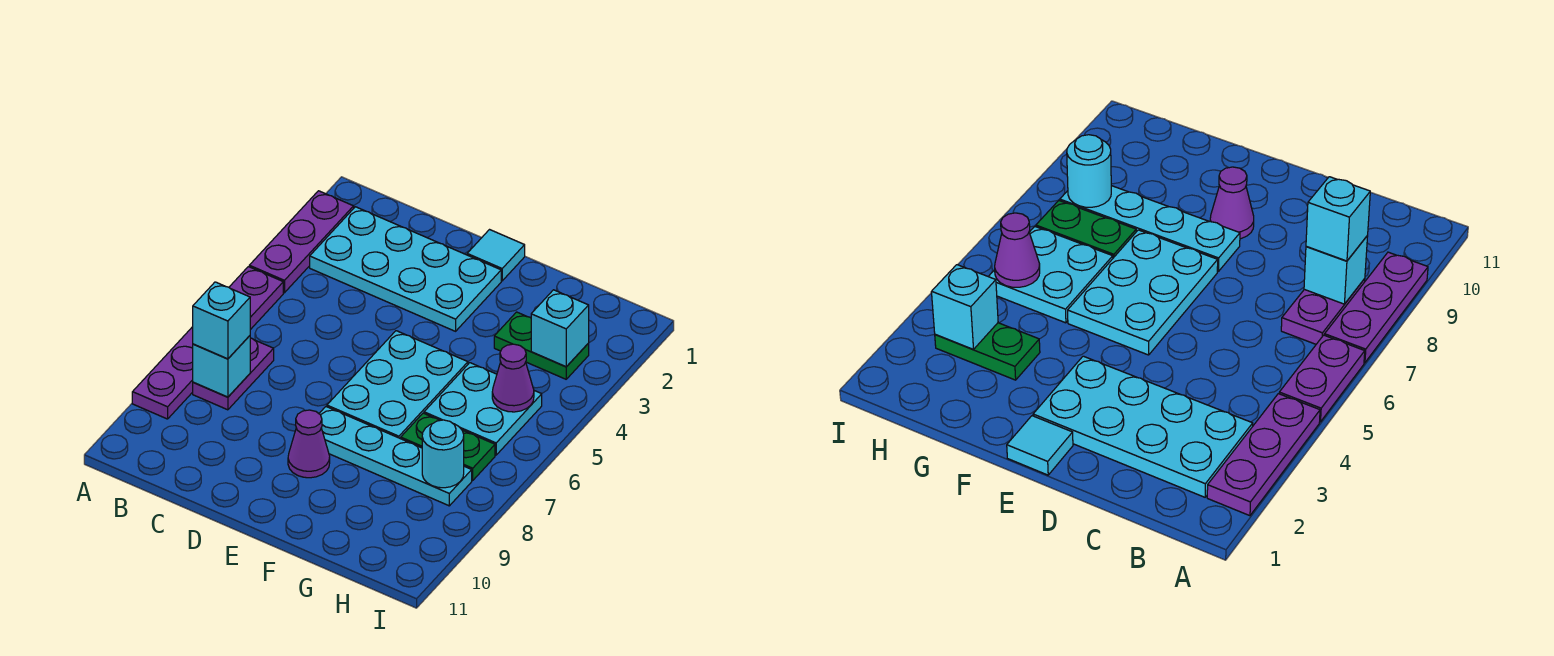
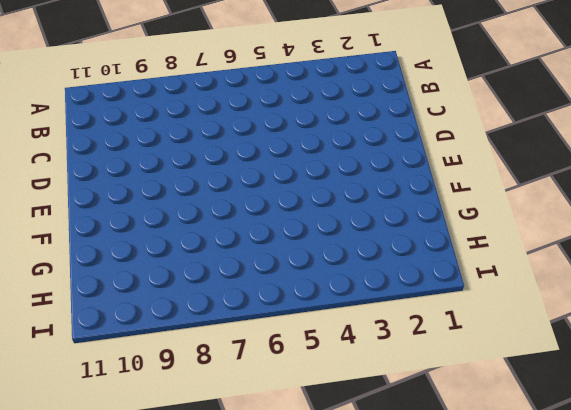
none -> purple 1x3 plate [249,191,354,293]
none -> purple 1x2 plate [229,267,283,330]
none -> purple 1x3 plate [132,327,193,419]

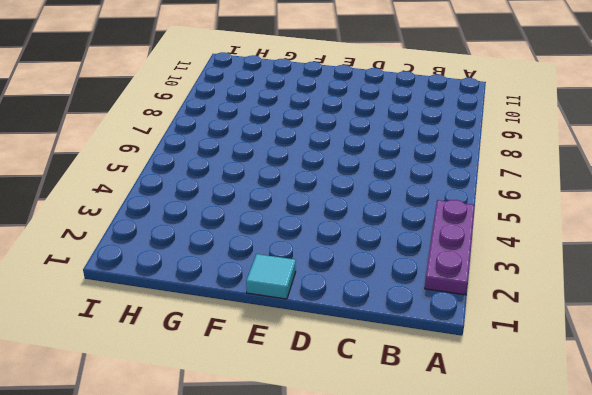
none -> purple 1x2 plate [229,267,283,330]
none -> purple 1x3 plate [132,327,193,419]
none -> cyan 2x4 plate [310,207,501,331]

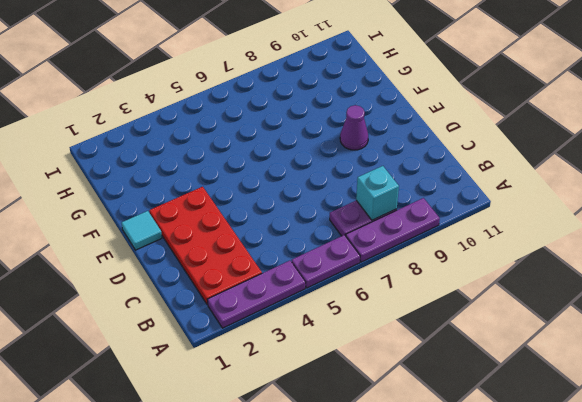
red 2x4 plate [149,187,262,305] -> cyan 2x4 plate [310,207,501,331]
none -> cyan 2x3 plate [327,331,468,439]
none -> cyan 1x4 plate [319,407,472,506]
none -> green 1x2 plate [494,312,589,379]

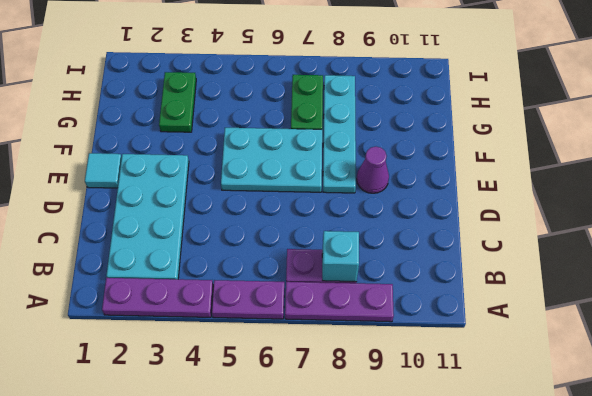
none -> cyan 2x2 plate [424,363,542,455]
none -> cyan 1x1 brick [531,290,589,367]
none -> purple 1x1 cone [492,344,534,412]

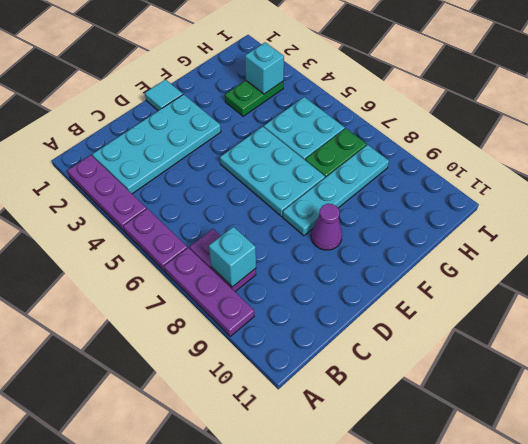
none -> purple 1x1 cone [492,344,534,412]
none -> cyan 1x1 round brick [422,420,464,488]
none -> cyan 1x1 brick [193,282,250,359]

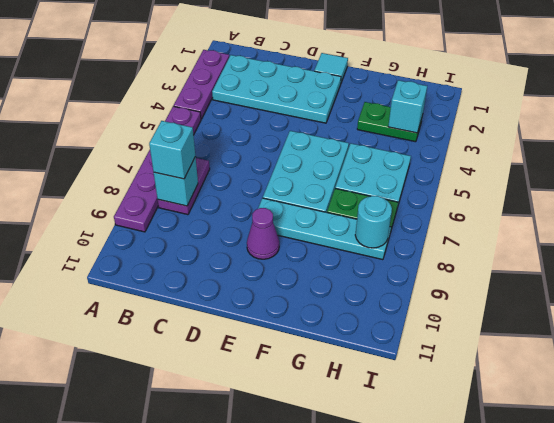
none -> purple 1x1 cone [492,344,534,412]

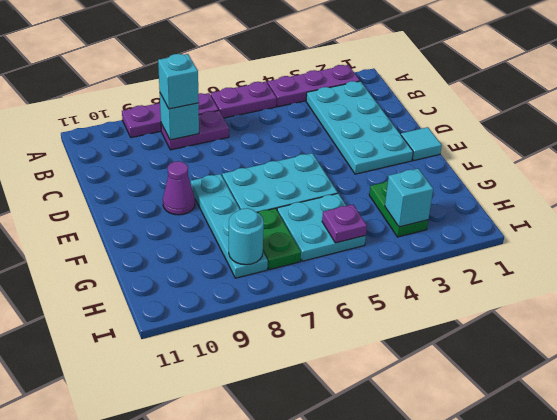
purple 1x1 plate [322,204,367,243] -> purple 1x1 cone [492,344,534,412]

